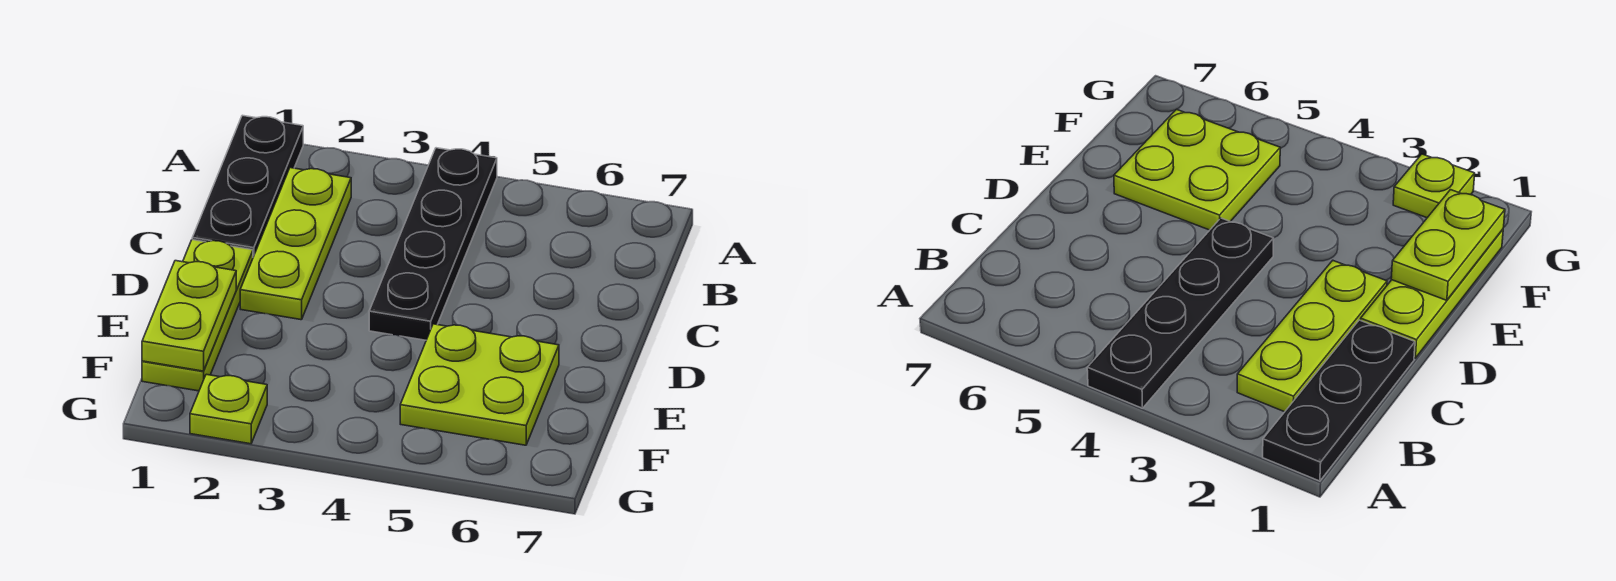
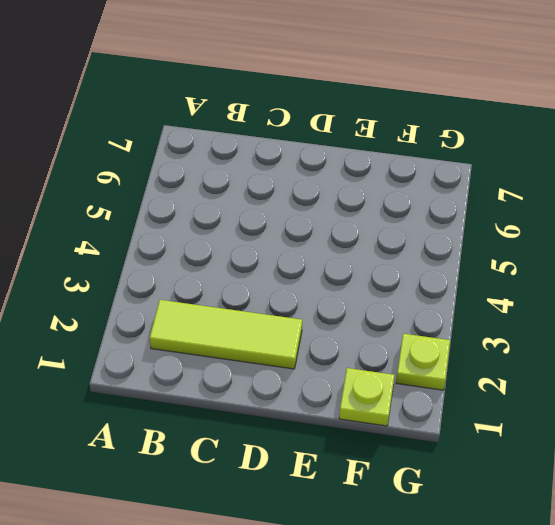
lime 1x3 tile [150,300,302,369] -> lime 1x3 plate [240,168,351,320]
lime 1x1 plate [339,368,395,426] -> lime 1x3 plate [142,240,253,391]
none -> black 1x3 plate [192,115,303,257]
none -> black 1x4 plate [369,148,497,340]

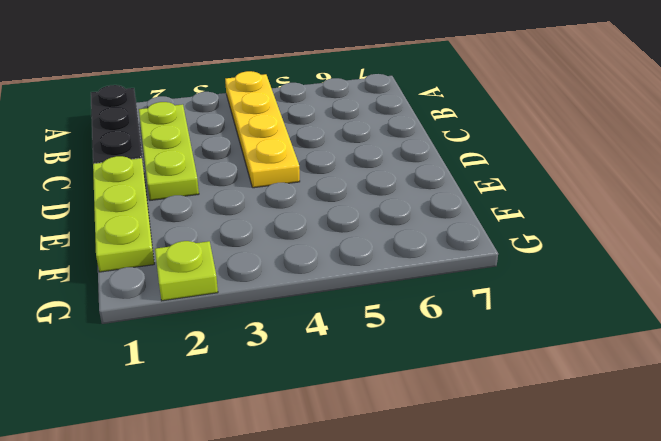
yellow 1x4 plate [225,71,300,188] -> black 1x4 plate [369,148,497,340]
none -> lime 2x2 plate [400,324,559,445]
none -> lime 1x2 plate [142,261,236,371]

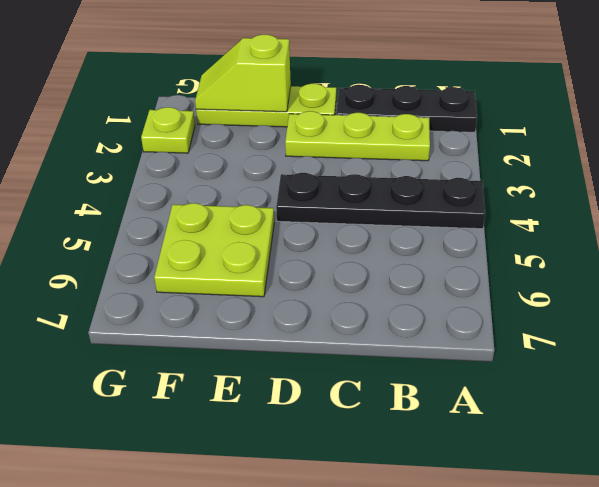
lime 1x2 slope [195,35,291,112] -> lime 1x2 plate [142,261,236,371]

